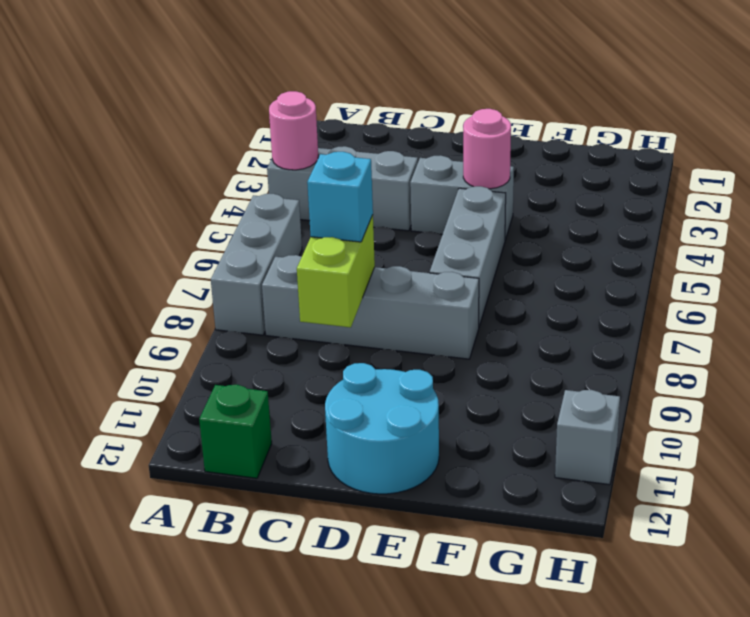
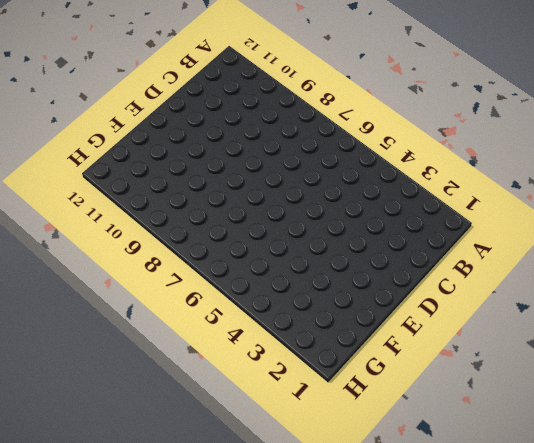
none -> grey 1x3 brick [267,146,418,231]
none -> grey 1x3 brick [211,194,302,335]
none -> grey 1x4 brick [262,255,479,359]

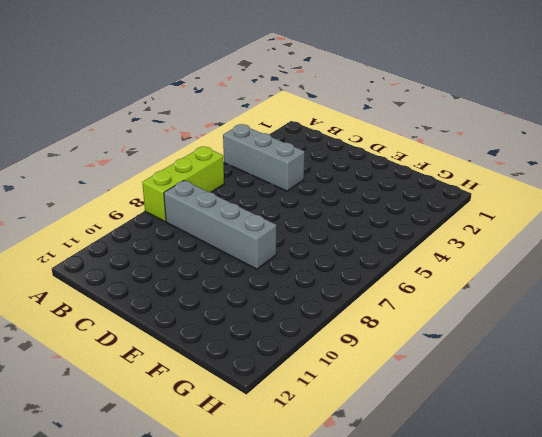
lime 1x3 brick [142,147,224,221] -> grey 1x3 brick [211,194,302,335]
none -> green 1x1 brick [199,385,272,478]
none -> grey 1x2 brick [410,155,514,240]
none -> cyan 2x2 round brick [325,363,439,494]

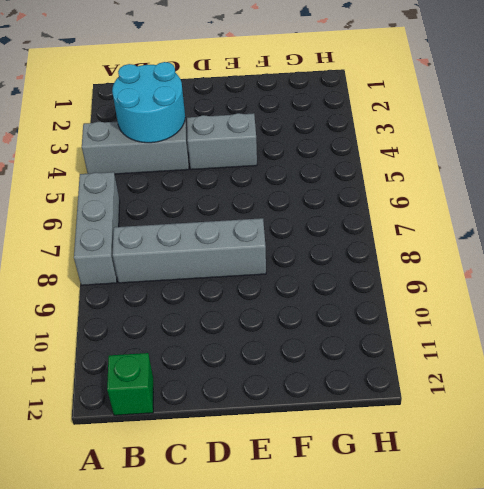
cyan 2x2 round brick [112,62,185,143] -> cyan 2x2 round brick moved to [325,363,439,494]
none -> grey 1x3 brick [430,186,506,326]
none -> grey 1x1 brick [555,390,620,485]
none -> pink 1x1 round brick [269,91,318,170]

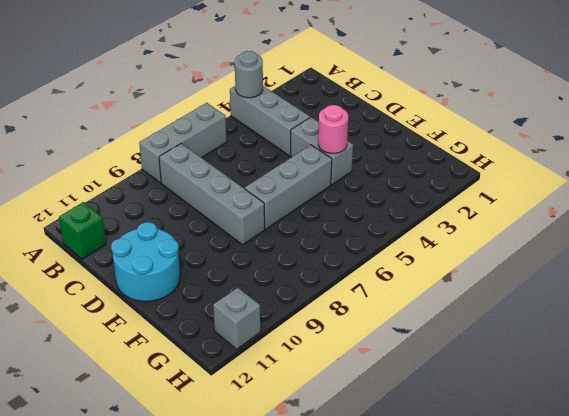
grey 1x1 round brick [235,51,263,98] -> pink 1x1 round brick [269,91,318,170]
none -> lime 1x2 brick [297,215,375,327]
none -> cyan 1x1 brick [307,152,373,242]

